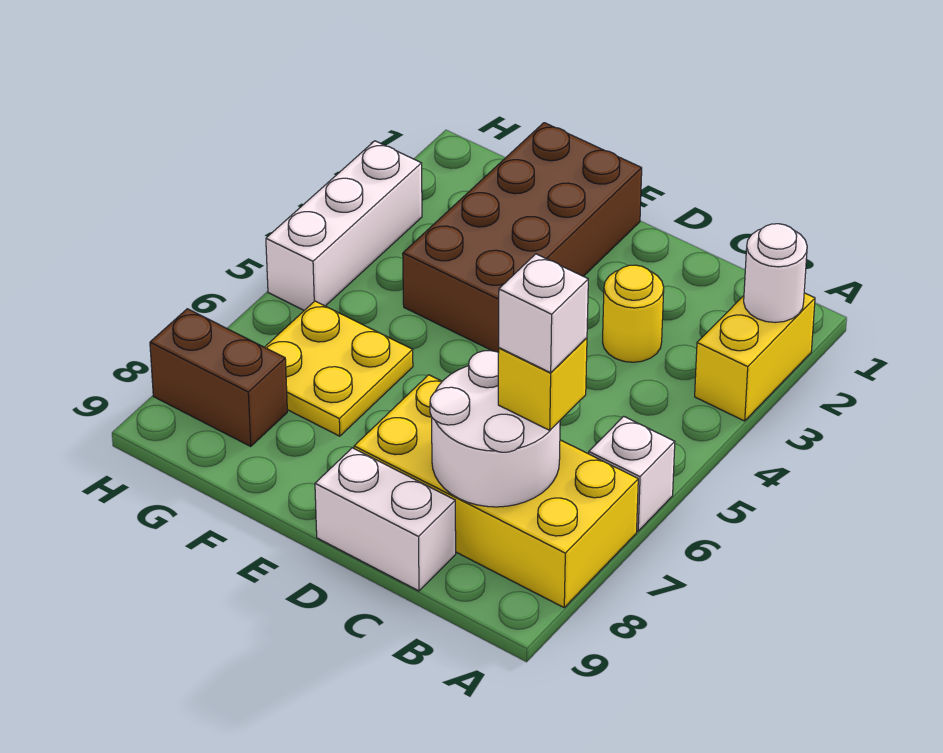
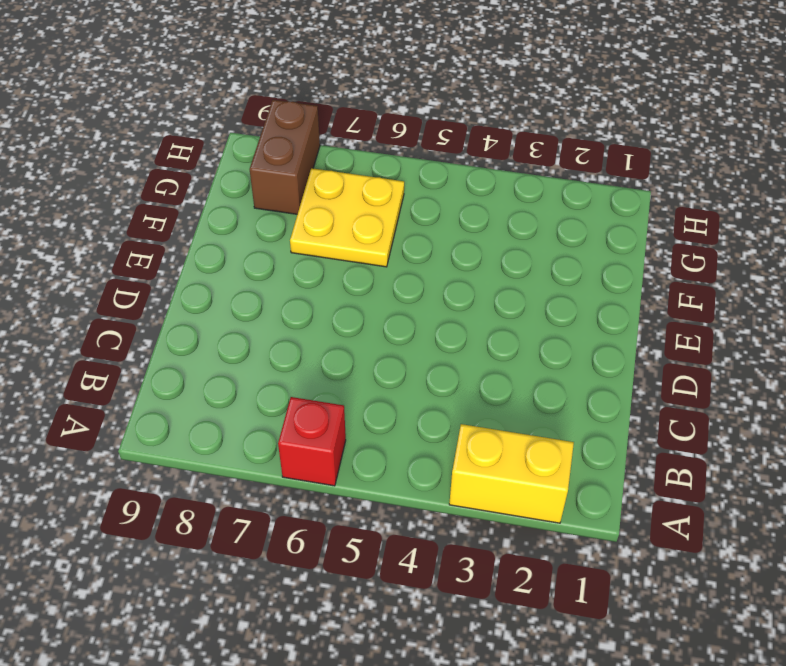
red 1x1 brick [278,397,346,486] -> white 1x1 brick [589,416,675,531]
none -> yellow 2x4 brick [354,375,638,607]
none -> yellow 1x1 round brick [603,265,664,362]
none -> white 1x2 brick [315,448,456,591]

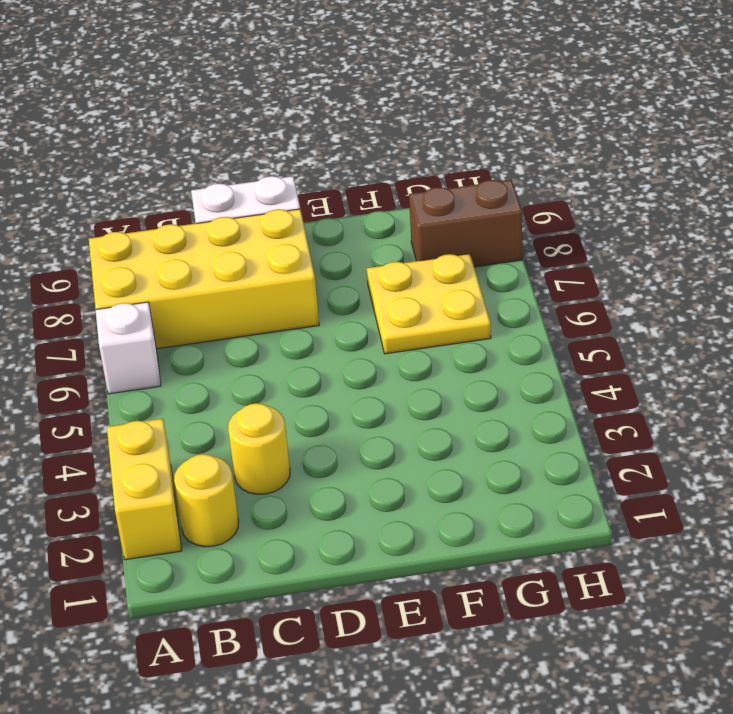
yellow 1x1 round brick [174,454,239,547] -> none
none -> brown 2x4 brick [403,123,642,353]
none -> white 1x3 brick [266,141,422,310]
none -> white 1x1 round brick [744,224,807,323]

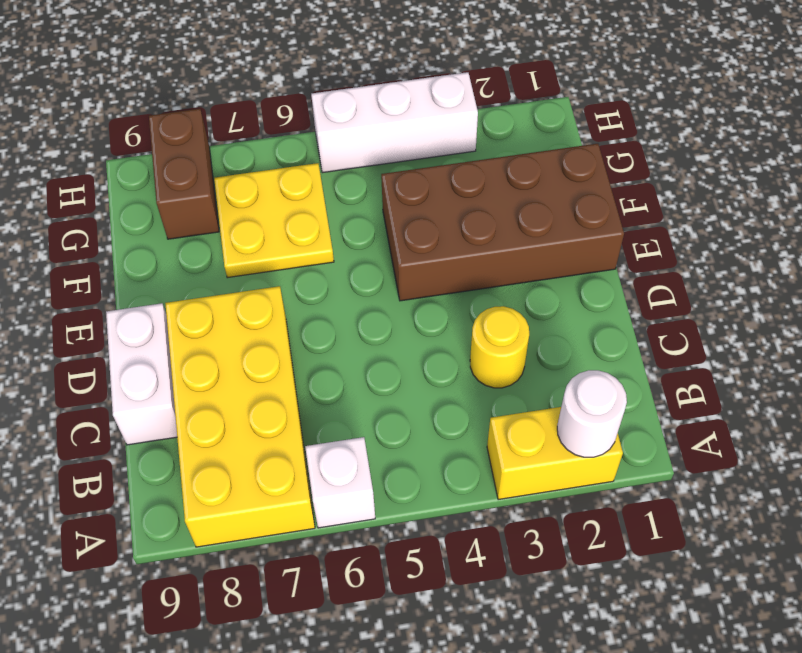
none -> white 2x2 round brick [430,351,560,507]
none -> yellow 1x1 brick [498,338,587,430]
none -> white 1x1 brick [499,254,588,373]

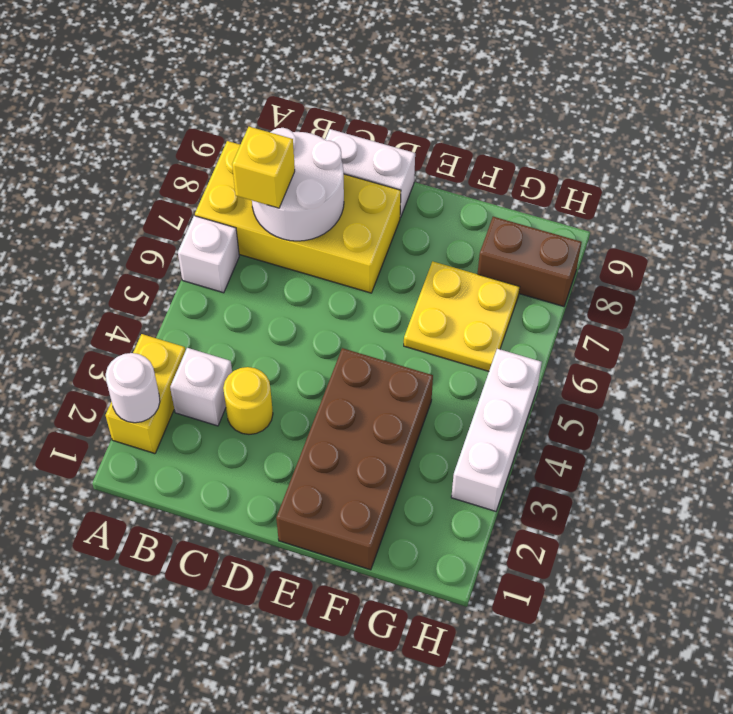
white 1x1 brick [170,348,232,426] -> white 1x1 brick moved to [499,254,588,373]

